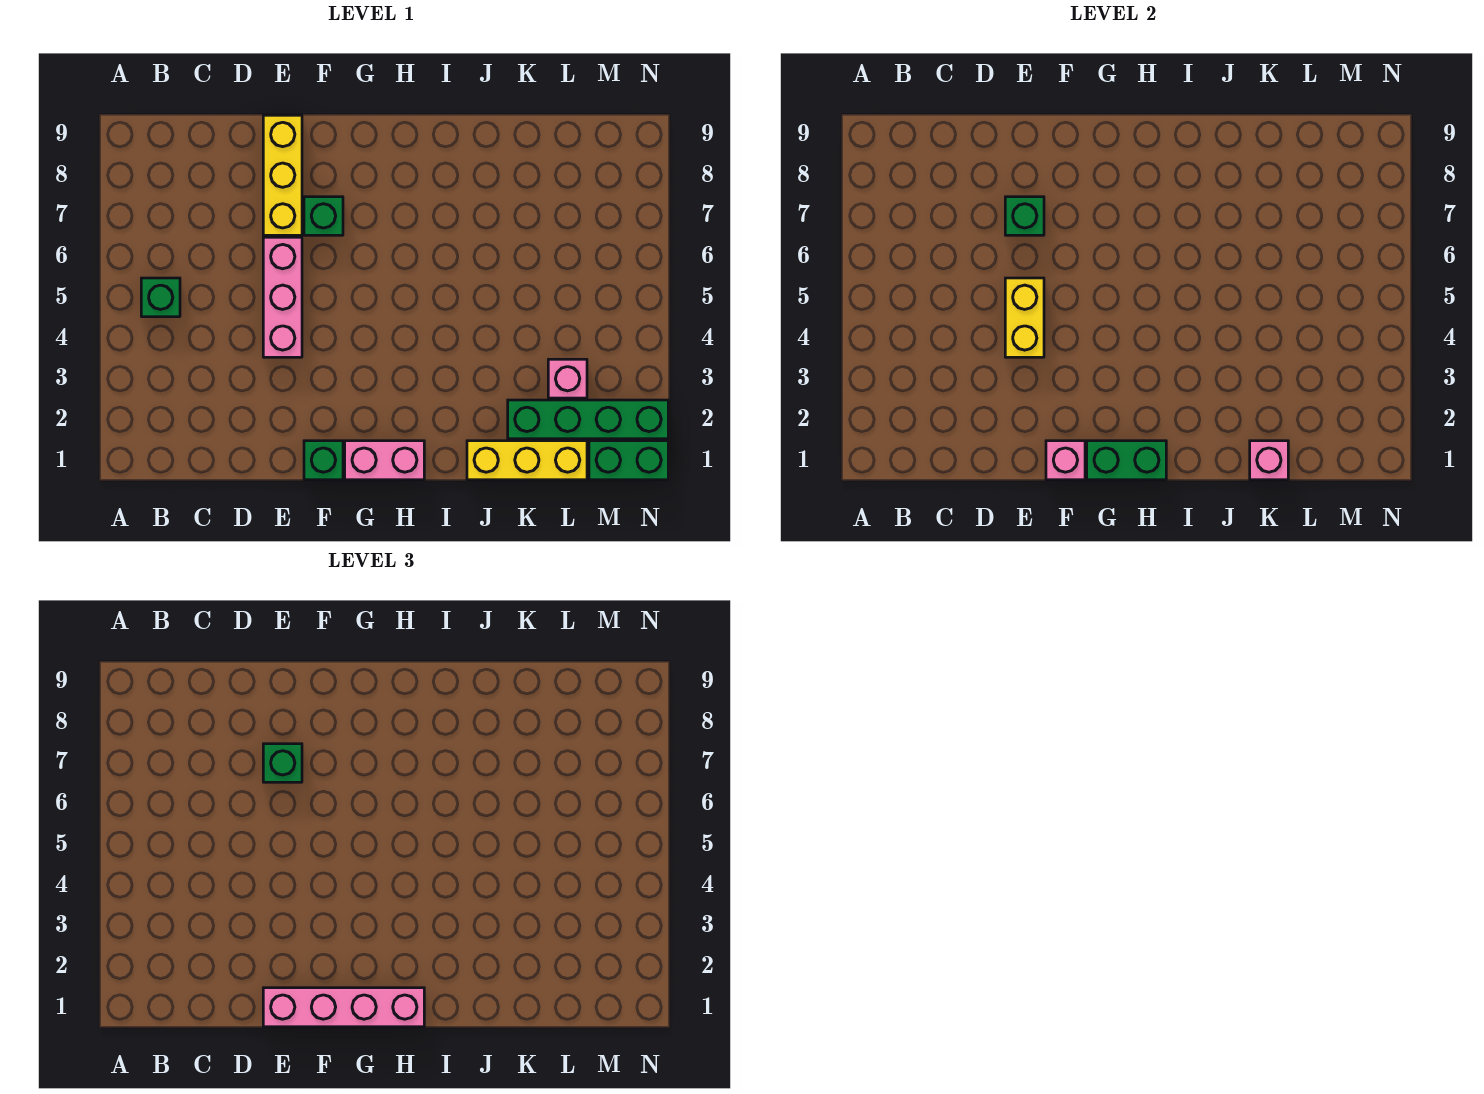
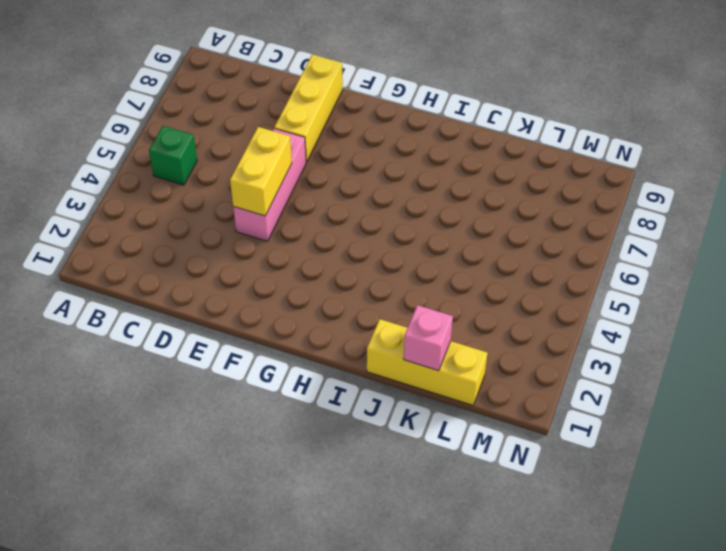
none -> green 1x1 brick [304,441,343,480]
none -> green 1x1 brick [304,197,343,235]
none -> pink 1x2 brick [345,441,424,480]

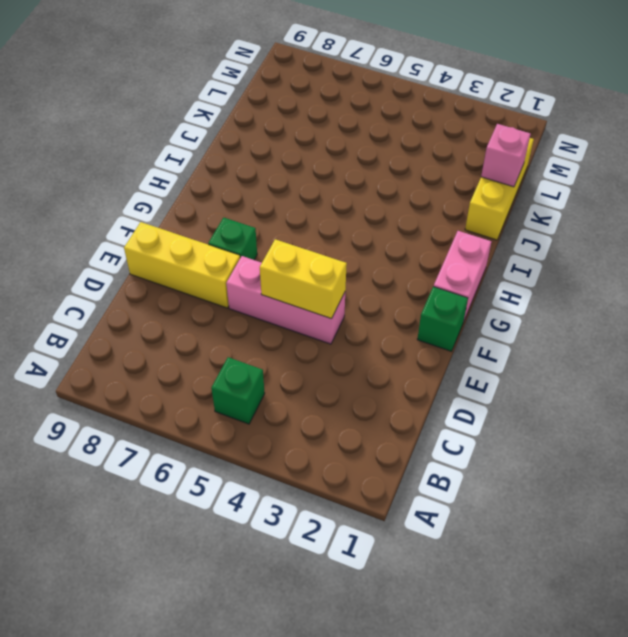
none -> green 1x4 brick [508,400,668,439]
none -> pink 1x1 brick [548,359,587,398]
none -> green 1x2 brick [589,441,668,480]

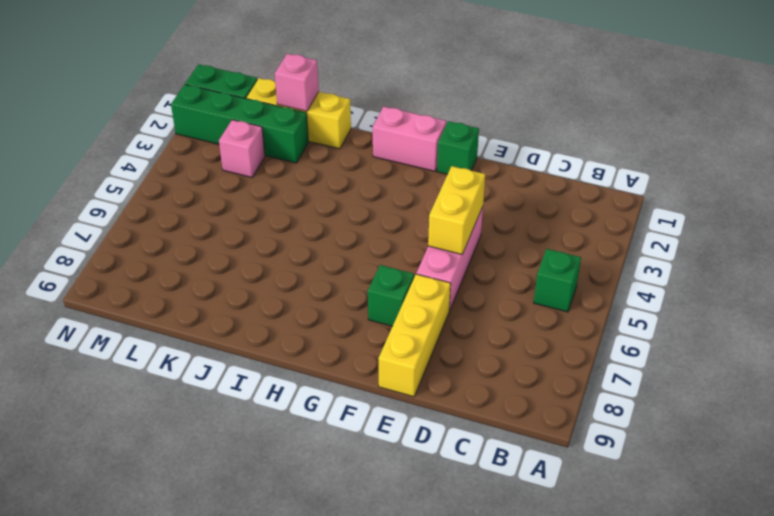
none -> green 1x1 brick [1005,197,1044,235]
none -> pink 1x1 brick [1046,441,1085,480]
none -> green 1x2 brick [1087,441,1166,480]

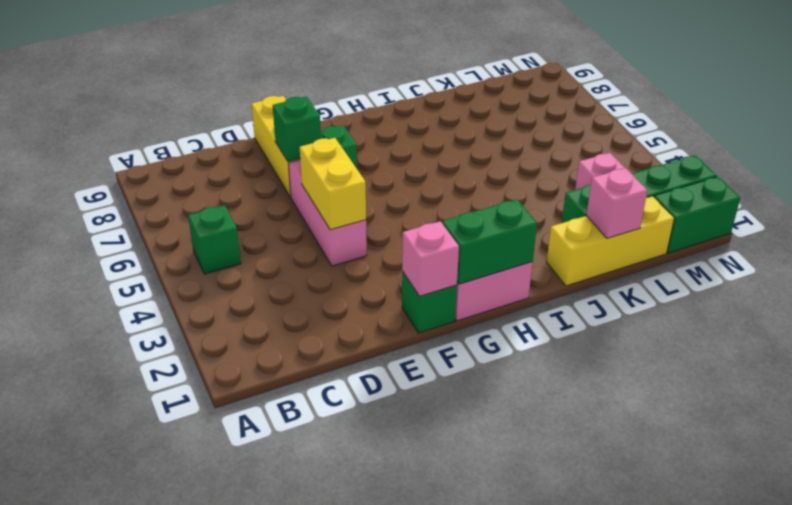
none -> pink 1x4 brick [263,988,424,1027]
none -> green 1x1 brick [263,744,302,782]

